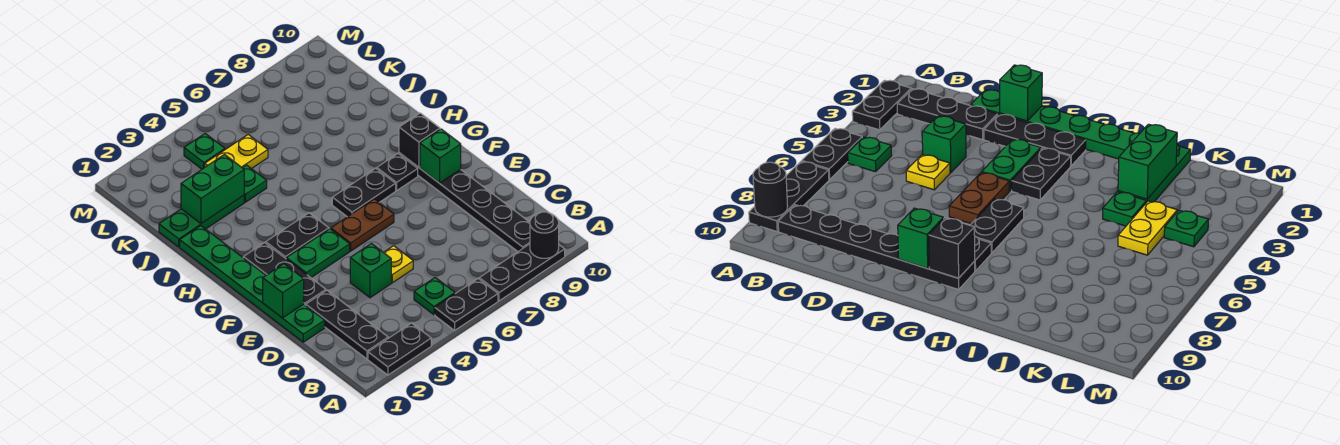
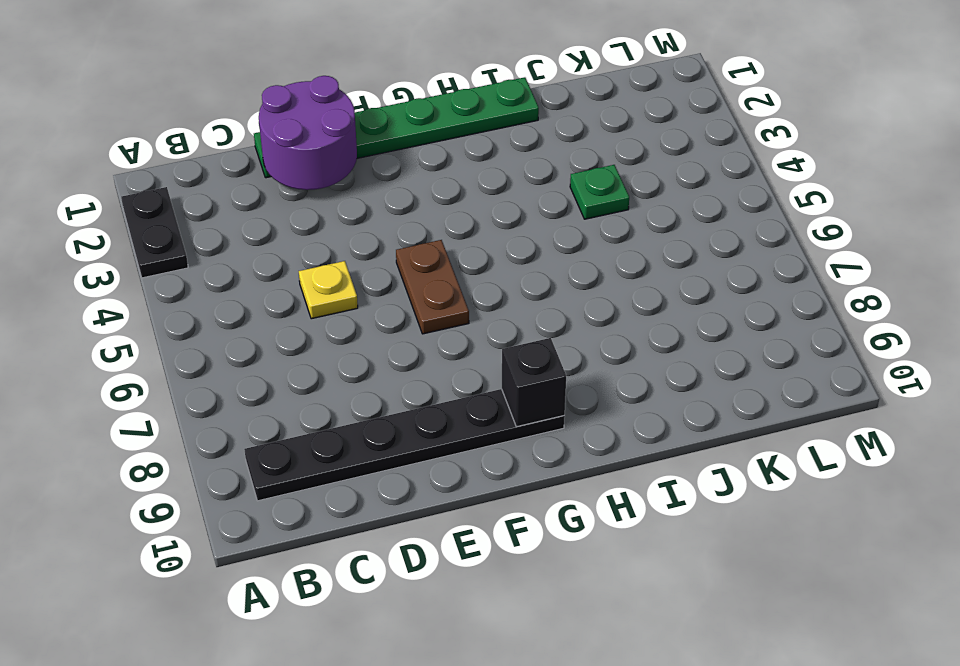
purple 2x2 round brick [259,76,357,190] -> green 1x1 brick [263,264,304,318]
none -> black 1x2 plate [435,279,498,330]
none -> black 1x3 plate [479,244,565,301]
none -> black 1x3 plate [306,290,388,359]

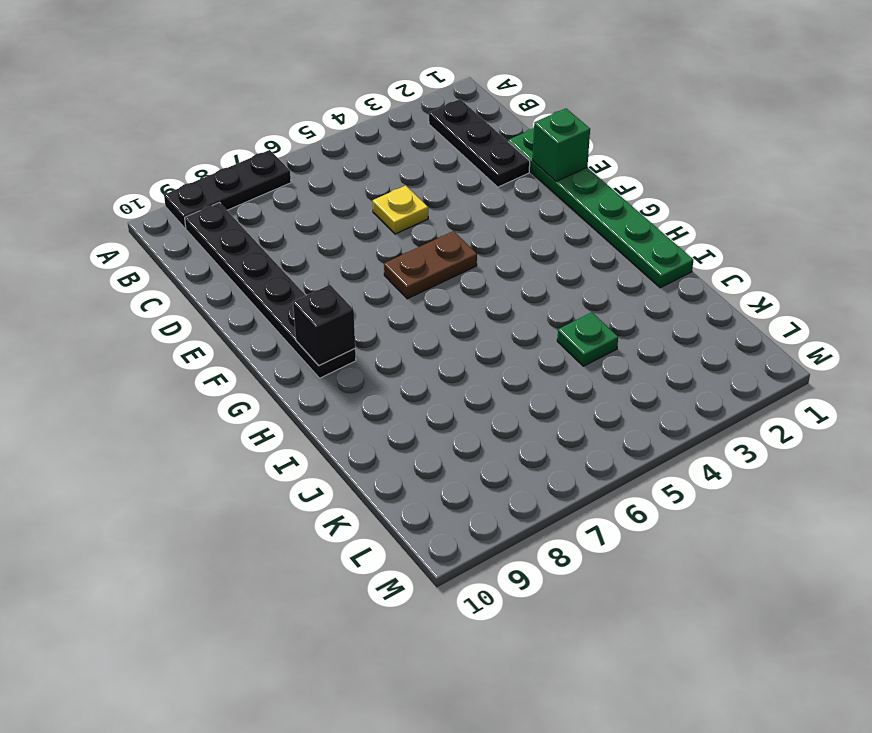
none -> black 1x2 plate [368,323,431,375]
none -> black 1x2 plate [435,279,498,330]
none -> green 1x1 plate [414,278,455,315]

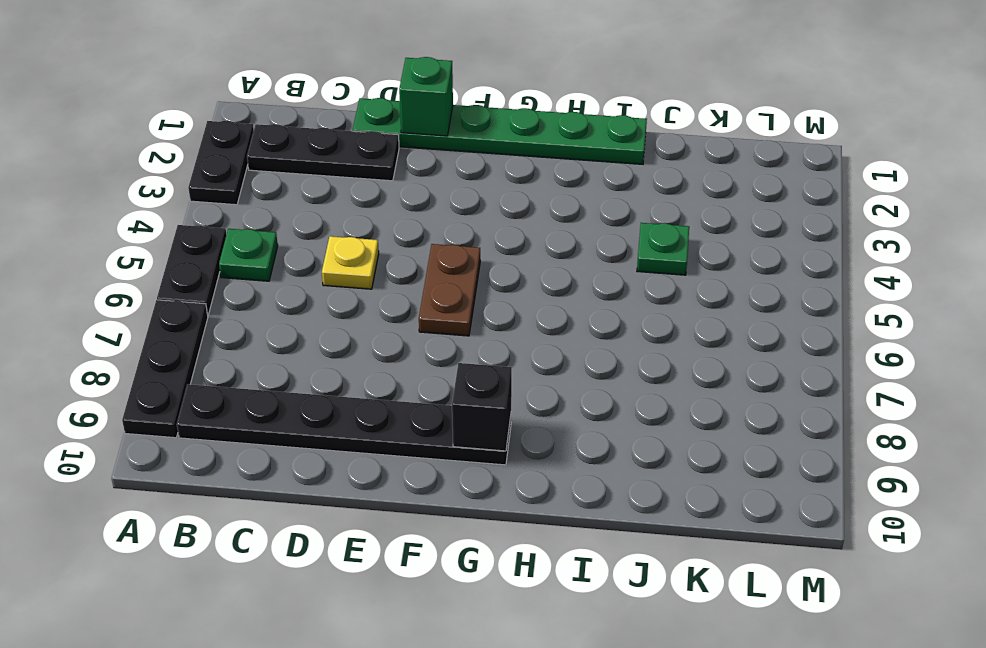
none -> green 1x1 brick [350,244,391,298]
none -> black 1x3 plate [243,243,326,305]
none -> green 1x2 plate [286,229,350,278]

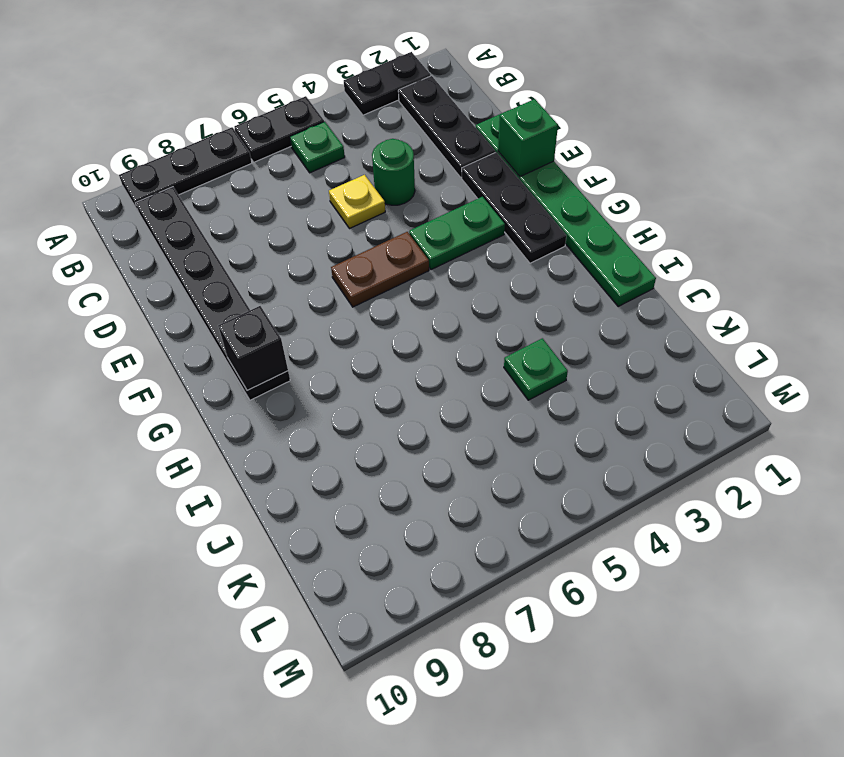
green 1x1 round brick [372,139,415,205] -> green 1x1 brick [350,244,391,298]
none -> black 1x2 plate [266,213,329,258]
none -> black 1x2 plate [332,168,396,217]
none -> black 1x1 plate [377,154,418,190]

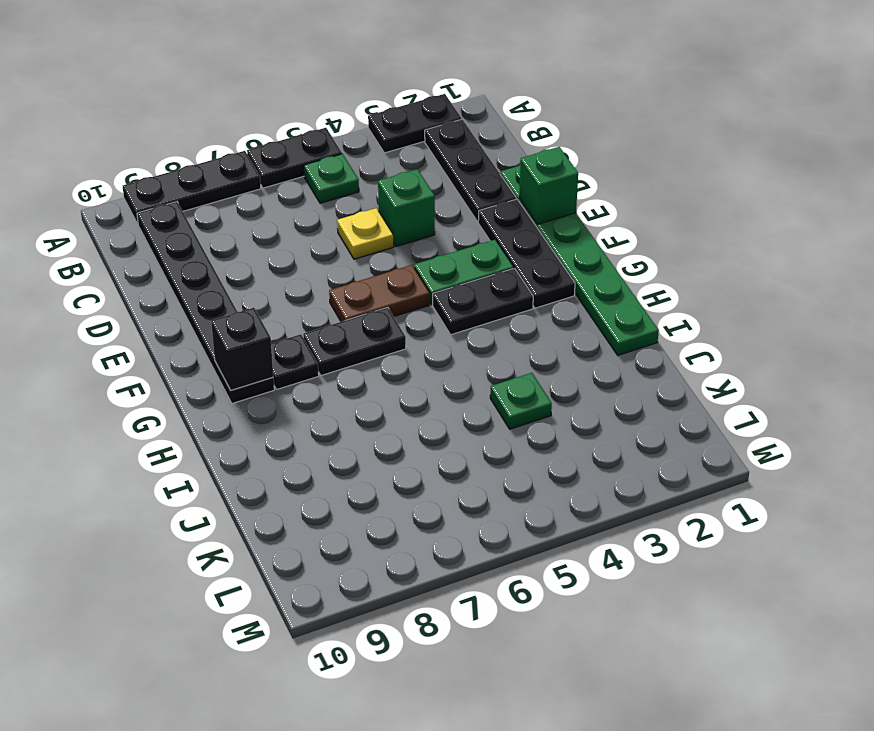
none -> green 1x3 plate [159,195,244,247]
none -> yellow 1x2 plate [205,135,268,169]
none -> green 1x1 plate [184,134,225,169]

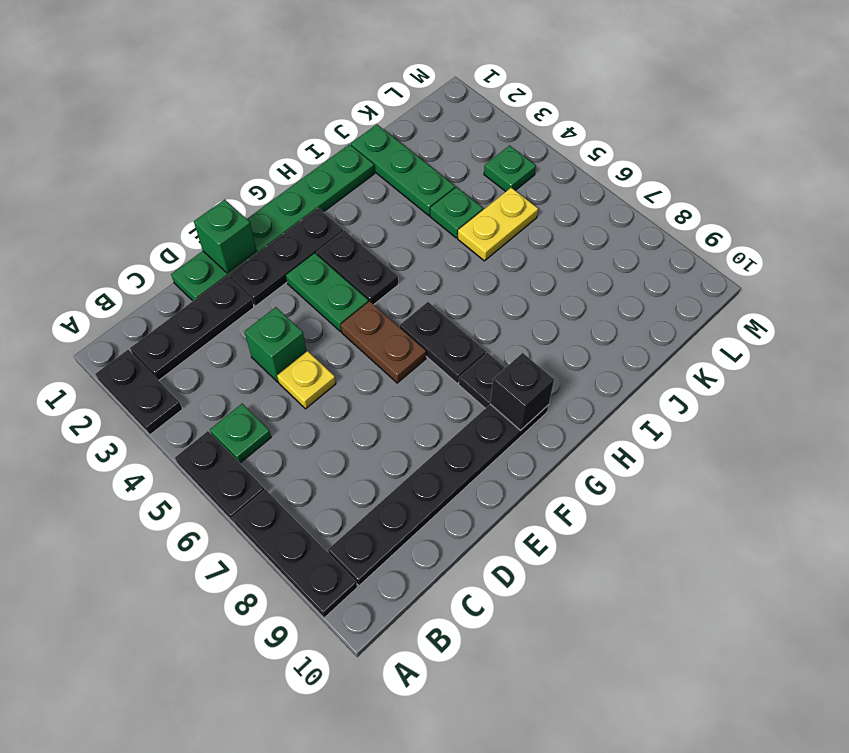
yellow 1x2 plate [458,188,538,261] -> yellow 1x2 plate turned to [205,135,268,169]
none -> black 1x1 round brick [530,212,559,258]
none -> green 1x1 brick [420,129,461,183]
none -> green 1x2 brick [181,155,244,223]

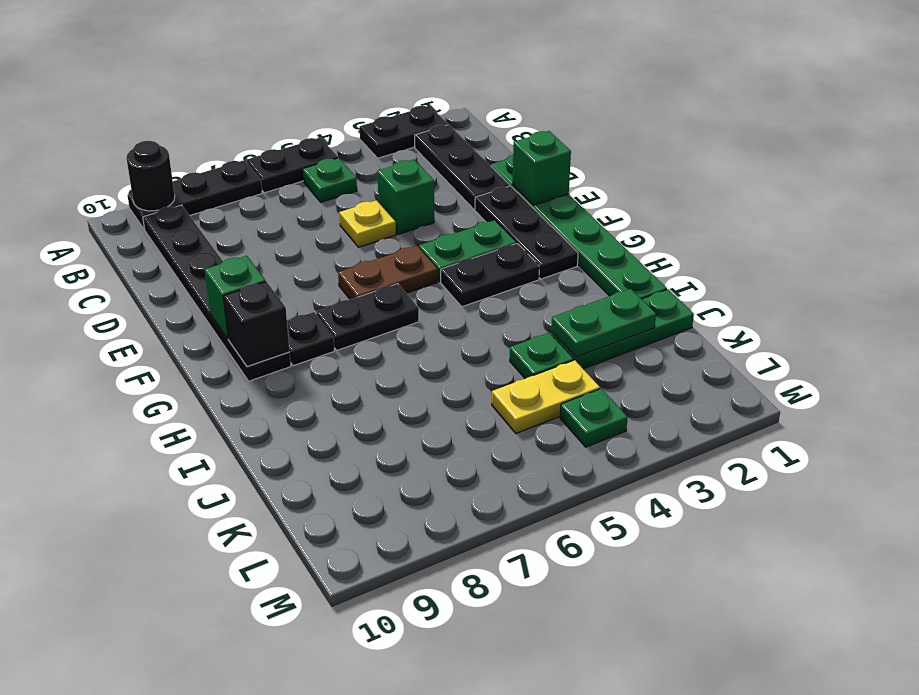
green 1x2 plate [551,289,656,357] -> green 1x2 brick [181,155,244,223]

